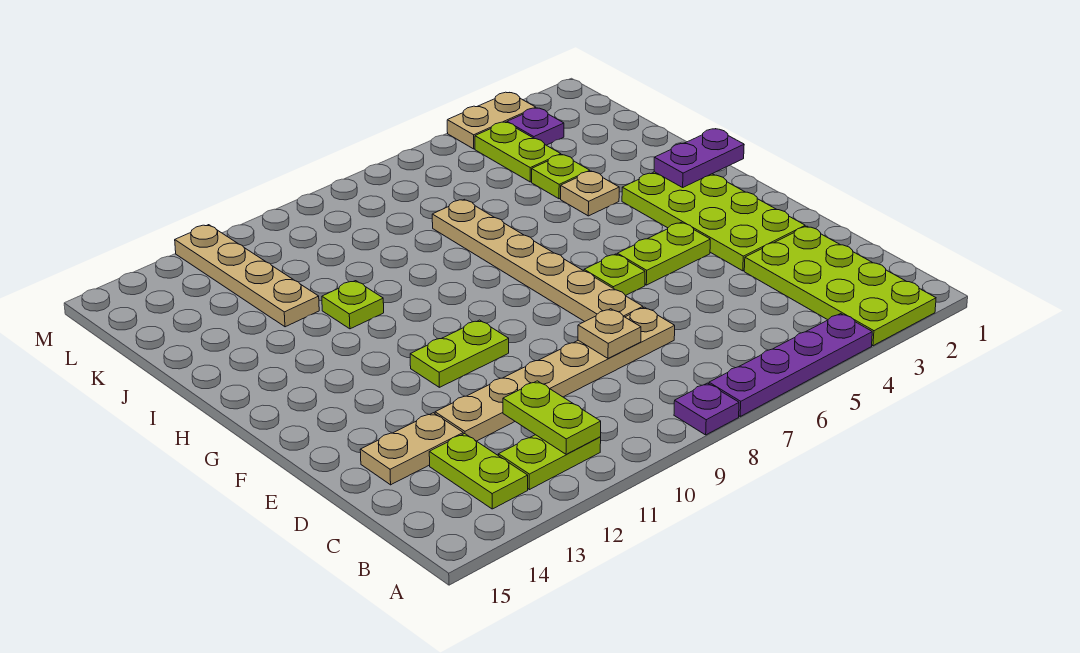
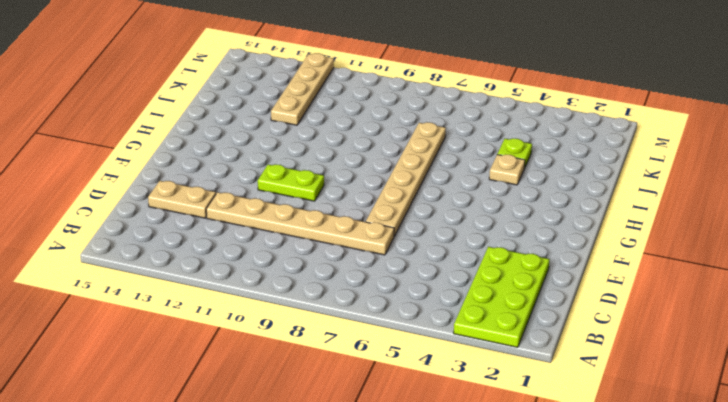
none -> purple 1x4 plate [709,314,872,416]
none -> purple 1x1 plate [674,383,739,435]
none -> lime 1x2 plate [498,435,601,490]

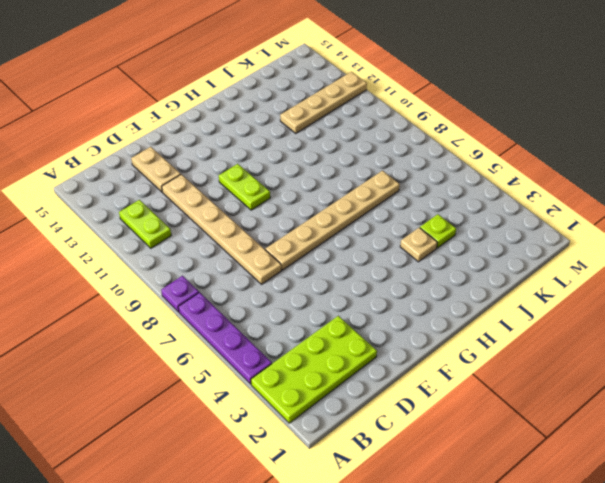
none -> lime 1x2 plate [429,434,528,509]
none -> lime 2x4 plate [622,172,805,271]
none -> lime 1x2 plate [617,223,710,285]

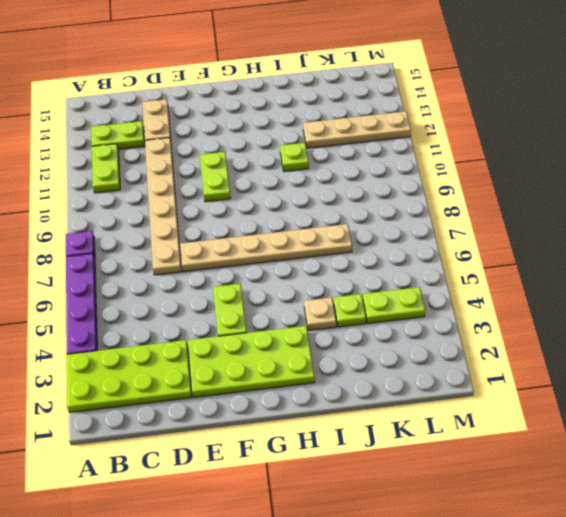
none -> lime 1x1 plate [584,254,645,296]
none -> purple 1x1 plate [507,108,564,145]
none -> tan 1x2 plate [447,92,536,149]

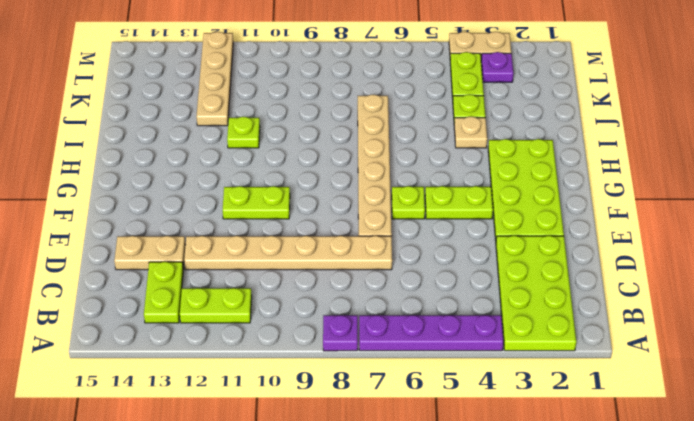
none -> lime 1x2 plate [503,381,601,454]
none -> tan 1x1 plate [578,309,641,358]
none -> purple 1x2 plate [654,129,744,187]

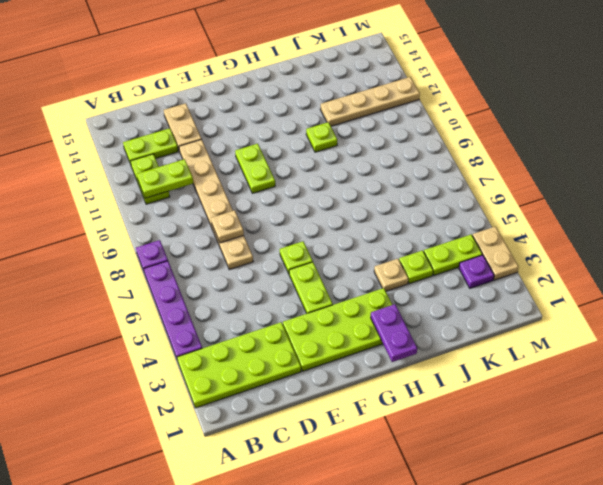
none -> tan 1x6 plate [432,199,643,322]

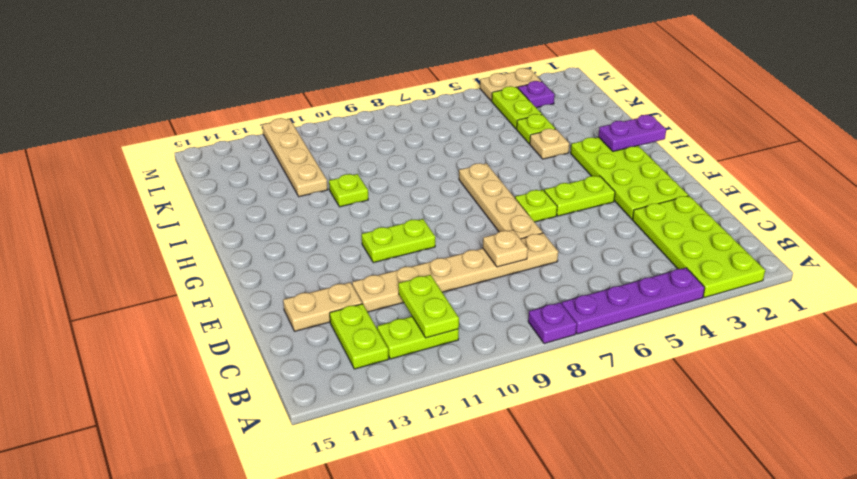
tan 1x4 plate [459,163,543,239] -> tan 1x6 plate [432,199,643,322]

